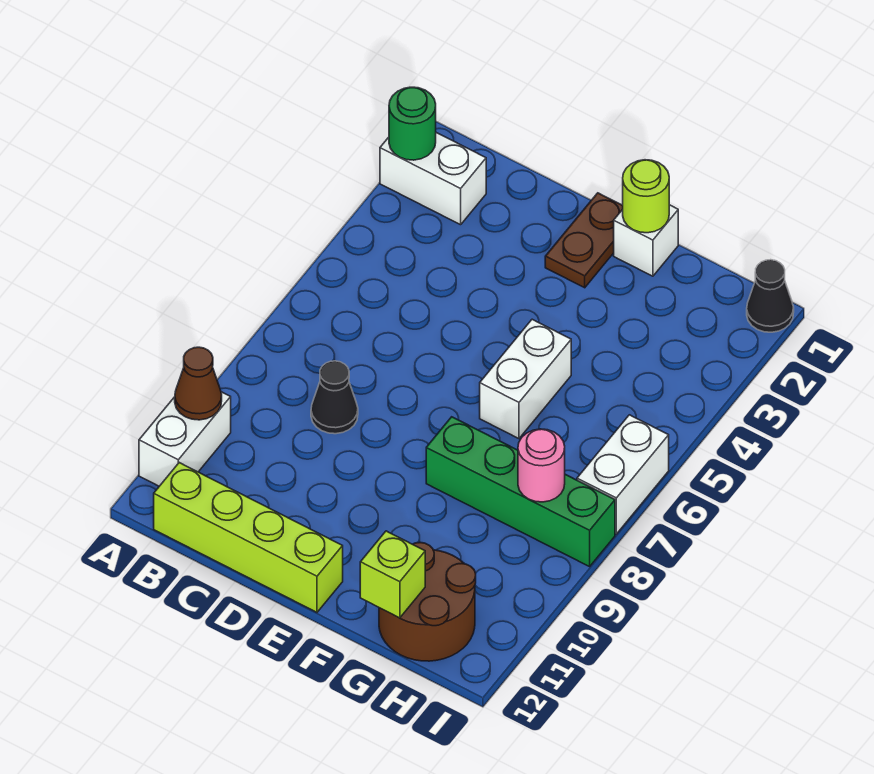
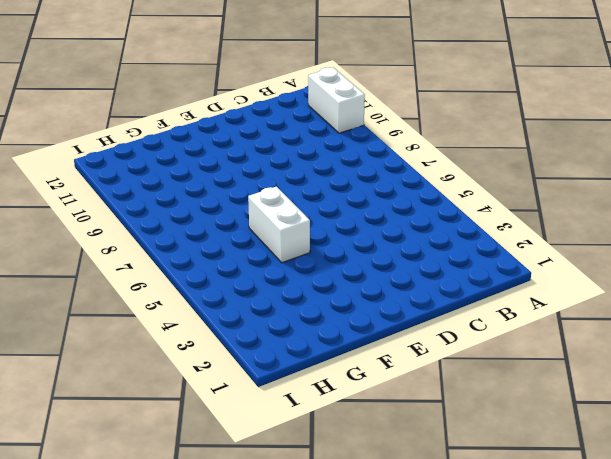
none -> white 1x2 brick [380,133,486,225]
none -> lime 1x4 brick [154,463,343,612]
none -> black 1x1 cone [311,361,358,434]

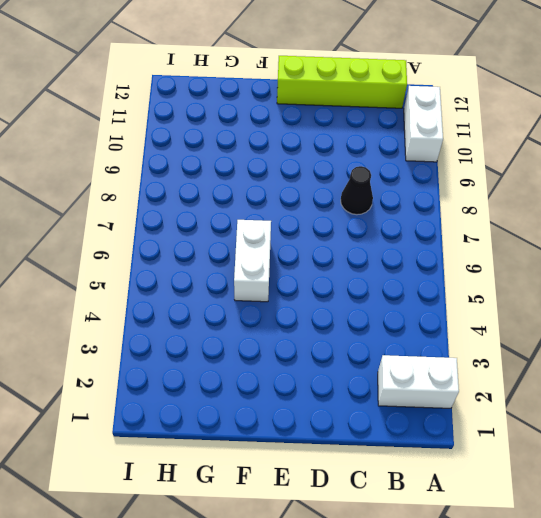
none -> brown 1x2 plate [545,193,623,288]
none -> white 1x1 brick [614,205,678,276]
none -> green 1x4 brick [426,417,615,567]

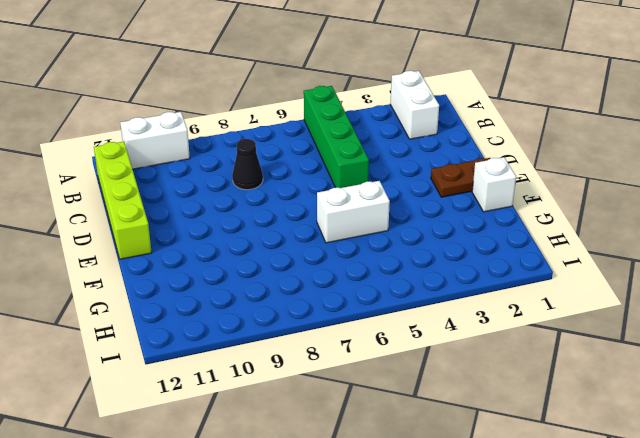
green 1x4 brick [304,86,369,188] -> green 1x4 brick moved to [426,417,615,567]
none -> brown 2x2 round brick [379,542,476,661]
none -> black 1x1 cone [747,260,794,332]
none -> white 1x2 brick [577,415,669,534]

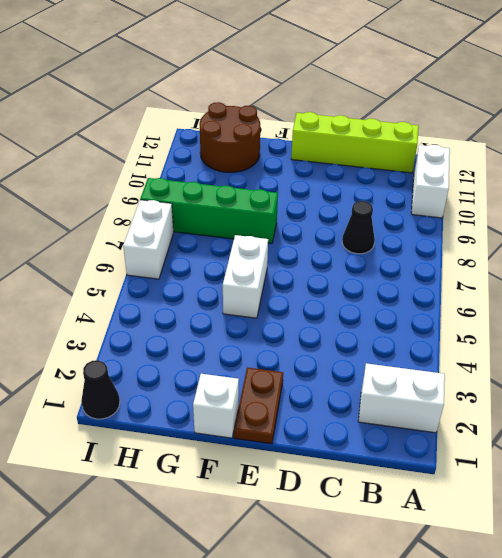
none -> green 1x1 round brick [389,87,436,160]
none -> brown 1x1 cone [175,347,222,420]
none -> lime 1x1 round brick [623,160,669,233]

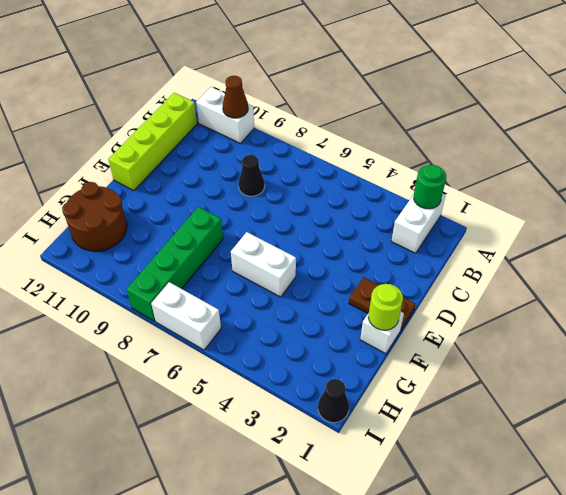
none -> lime 1x1 brick [360,531,425,618]
none -> pink 1x1 round brick [518,429,565,502]

